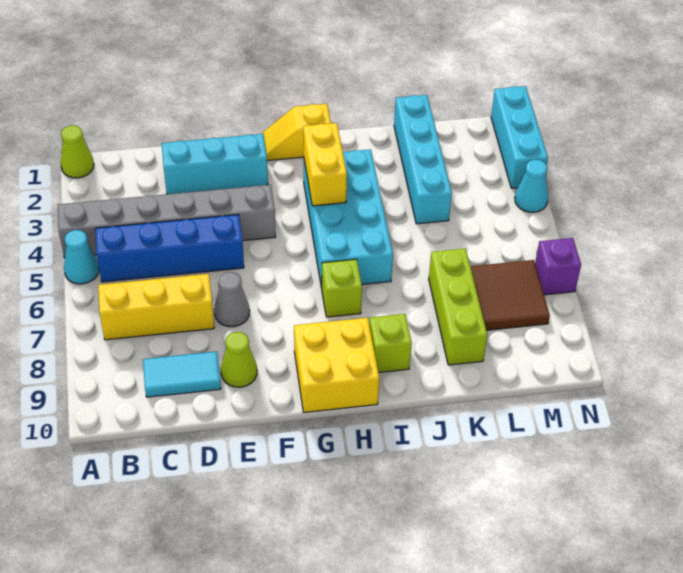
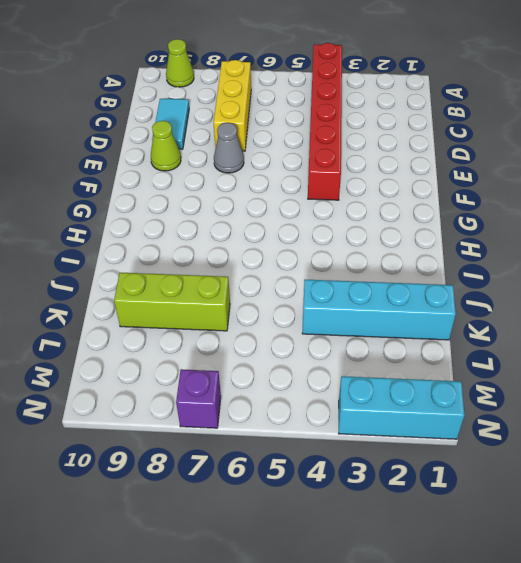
red 1x6 brick [308,43,342,200] -> grey 1x6 brick [58,185,276,258]
lime 1x1 cone [166,39,194,87] -> lime 1x1 cone moved to [61,125,94,178]
none -> cyan 1x1 cone [64,230,99,284]
none -> blue 1x4 brick [95,215,244,282]
none -> cyan 1x3 brick [161,134,268,194]

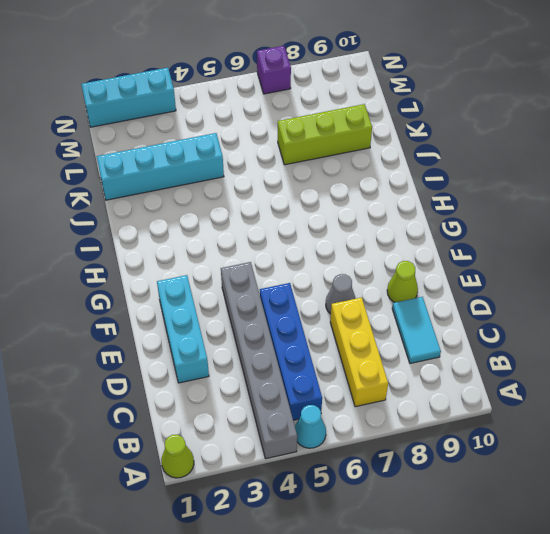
none -> yellow 1x2 slope [262,104,331,161]
none -> yellow 2x2 brick [294,318,379,412]
none -> cyan 2x4 brick [304,149,393,288]

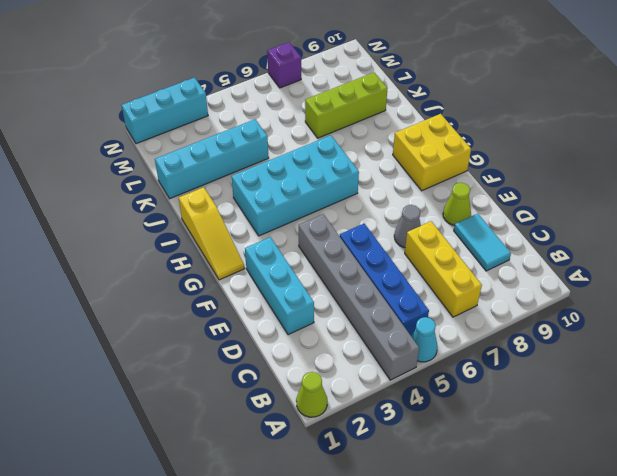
yellow 1x3 slope [179,187,245,280] -> yellow 1x2 slope [262,104,331,161]
none -> lime 1x1 brick [322,259,362,317]
none -> lime 1x1 brick [369,314,412,373]
none -> brown 2x2 tile [470,260,550,330]

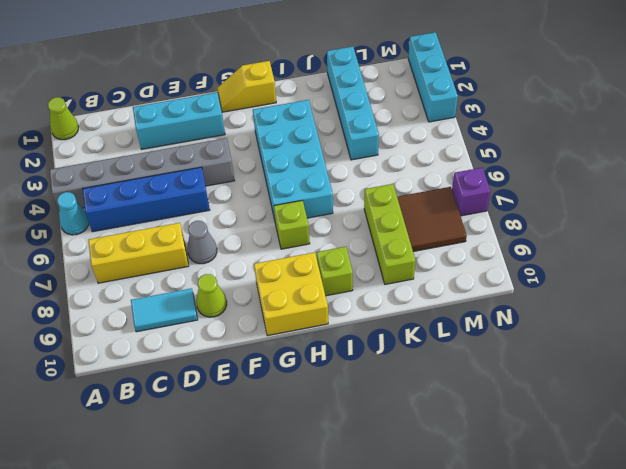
none -> cyan 1x1 cone [515,160,548,212]
none -> yellow 1x2 brick [303,123,347,206]

